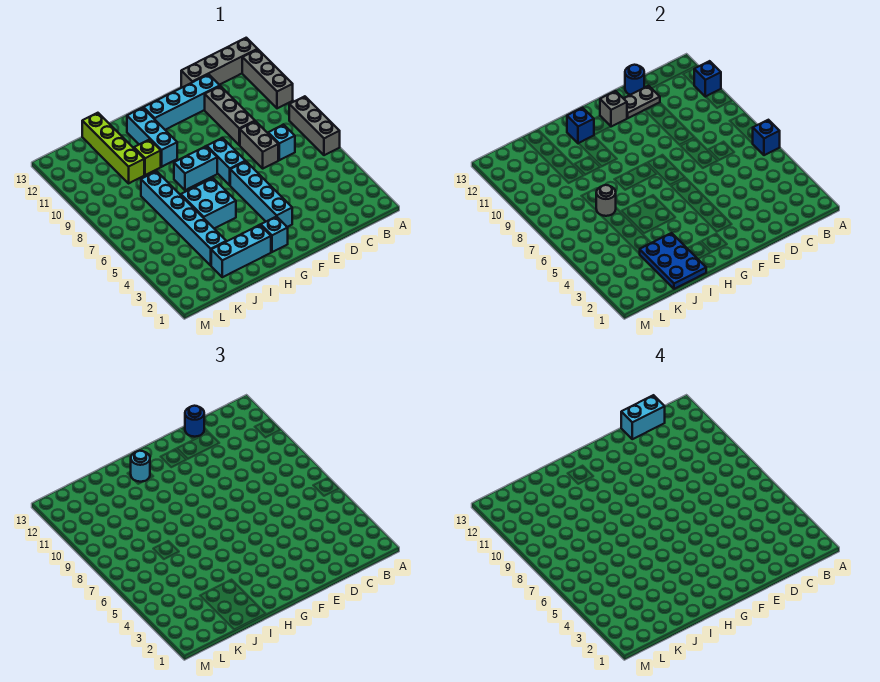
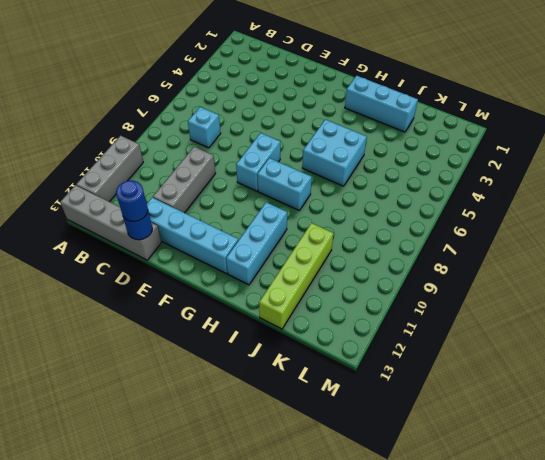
none -> grey 1x3 brick [289,96,340,155]
none -> grey 1x2 brick [240,121,278,168]
none -> cyan 1x4 brick [230,161,292,227]

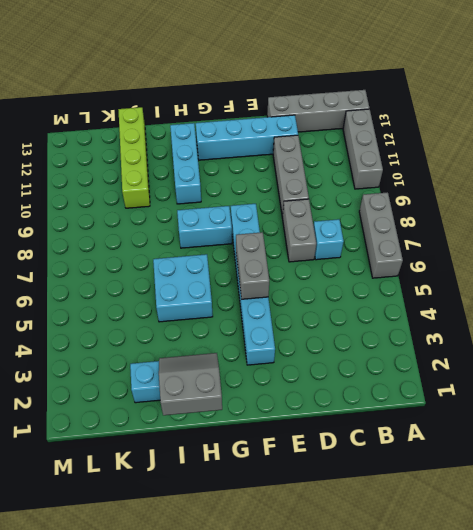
grey 1x2 brick [236,232,269,299] -> none
grey 2x2 slope [159,353,222,415] -> blue 2x3 plate [640,233,706,289]
none -> cyan 1x1 brick [261,216,288,252]
none -> lime 1x1 brick [134,139,161,175]
none -> cyan 1x6 brick [141,171,226,265]

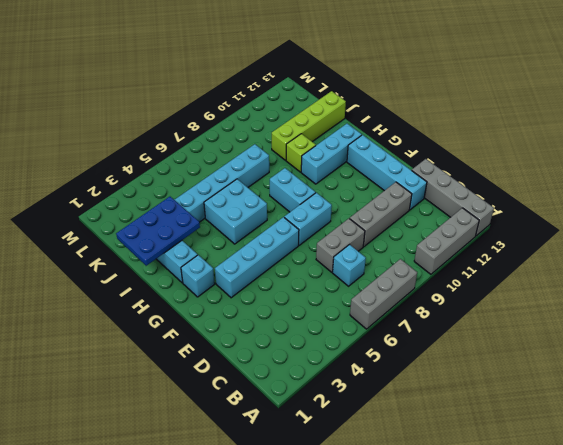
none -> blue 1x1 brick [753,120,780,155]
none -> blue 1x1 brick [694,61,721,97]
none -> grey 1x2 plate [623,86,660,118]

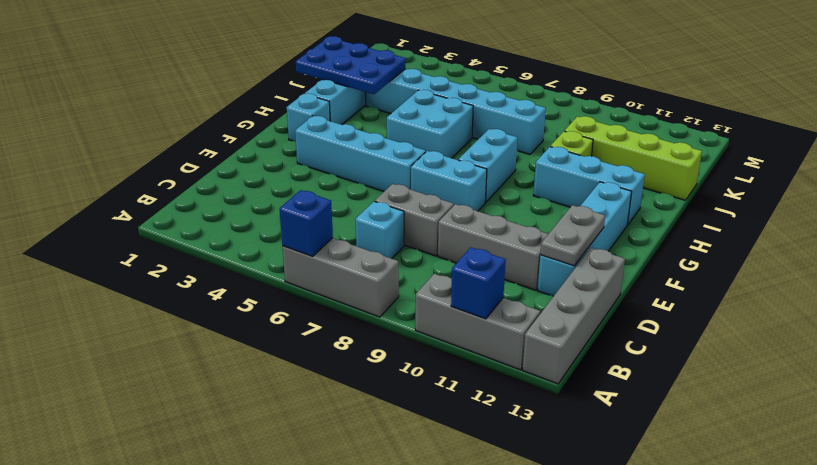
none -> blue 1x1 round brick [625,65,644,95]
none -> grey 1x1 brick [600,91,627,127]
none -> blue 1x1 brick [567,108,594,143]

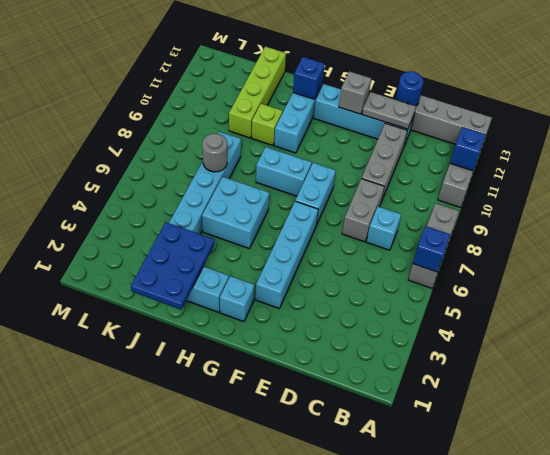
none -> blue 1x1 round brick [185,406,204,437]
none -> cyan 1x1 round brick [131,451,150,482]
none -> cyan 1x2 brick [621,395,665,439]

